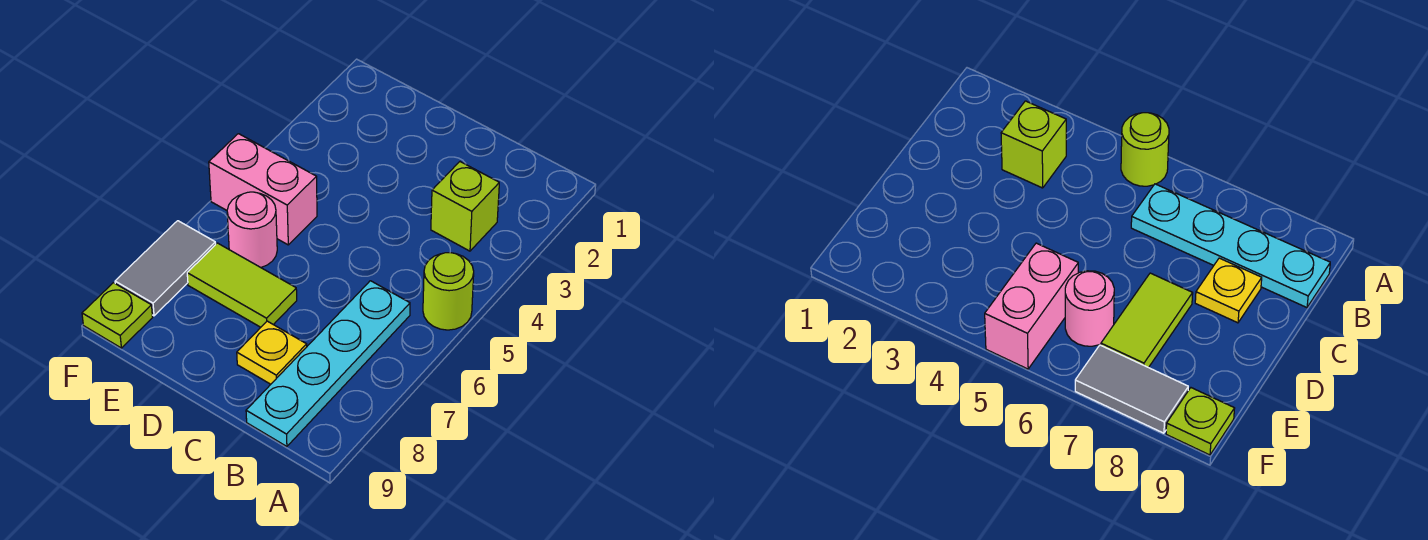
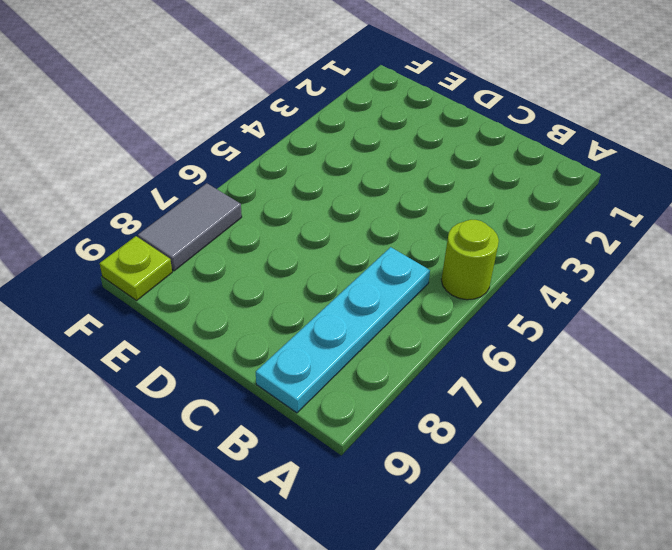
none -> lime 1x1 brick [431,162,499,251]
none -> yellow 1x1 plate [237,321,307,384]

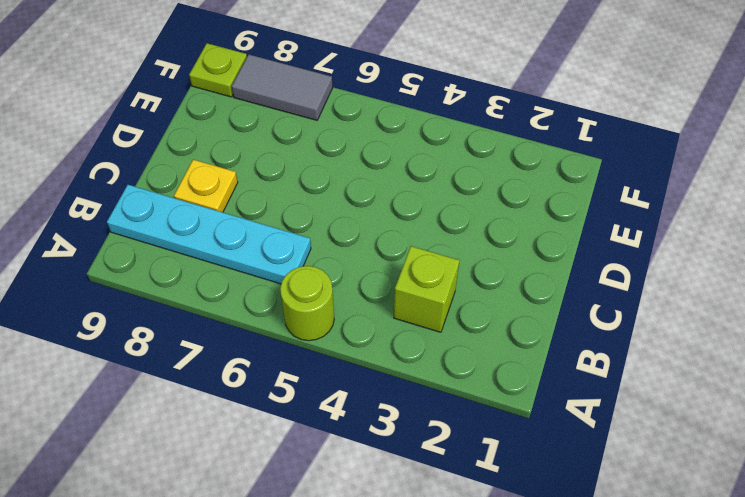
none -> lime 1x2 tile [187,243,297,327]
none -> pink 1x2 brick [209,134,317,245]

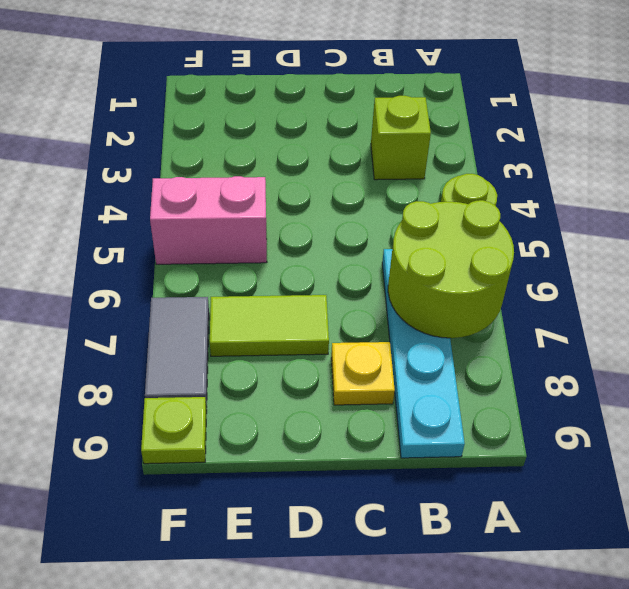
lime 2x2 round brick [388,200,514,338] -> none
none -> pink 1x1 round brick [227,192,277,267]

